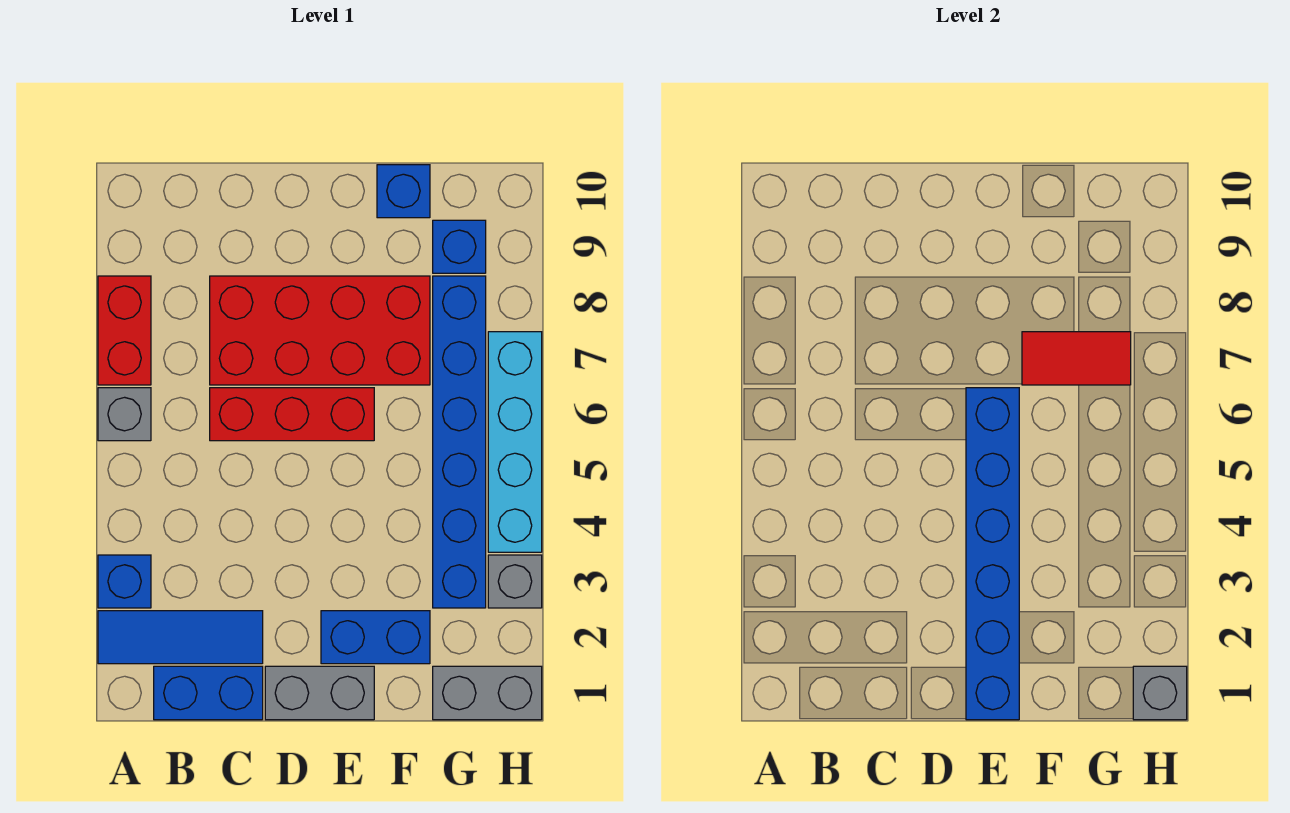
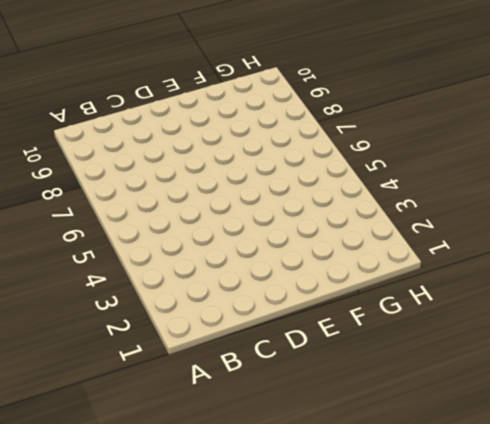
none -> blue 1x3 tile [98,611,263,664]
none -> blue 1x1 brick [98,555,151,608]
none -> grey 1x1 brick [98,388,151,441]

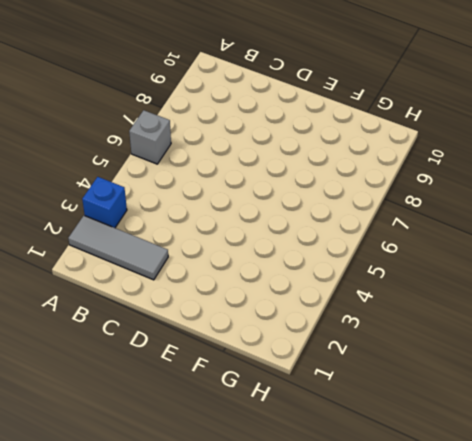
grey 1x3 tile [68,215,168,280] -> blue 1x3 tile [98,611,263,664]
none -> red 1x2 brick [98,276,151,385]
none -> blue 1x2 brick [154,666,263,720]
none -> red 1x3 brick [210,388,374,441]

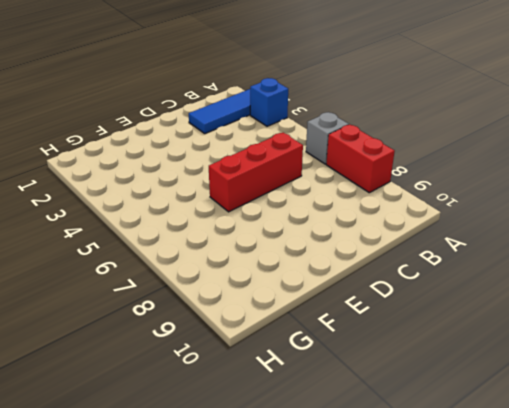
none -> blue 1x2 brick [154,666,263,720]
none -> red 2x4 brick [210,276,430,385]
none -> grey 1x2 brick [265,666,374,720]

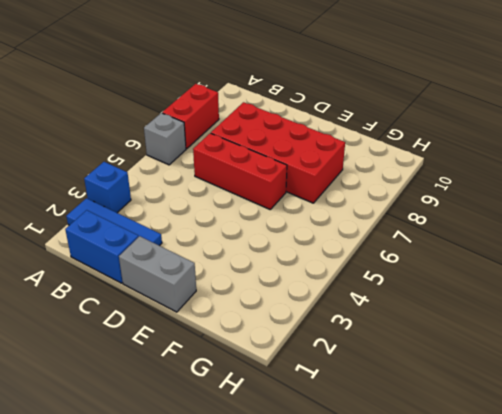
none -> blue 1x2 brick [321,611,430,664]
none -> blue 1x1 brick [377,165,430,218]
none -> grey 1x2 brick [433,666,542,720]

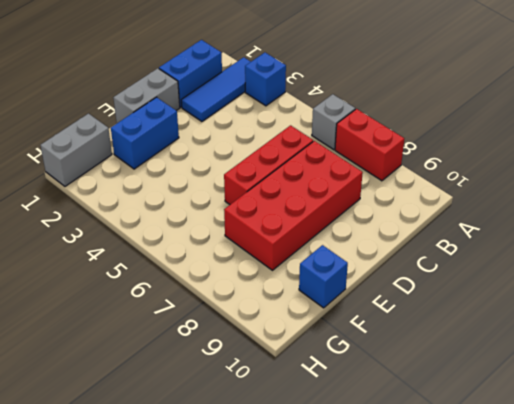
none -> blue 1x6 brick [433,276,486,608]
none -> blue 1x1 brick [433,220,486,273]
none -> grey 1x1 brick [488,555,542,608]

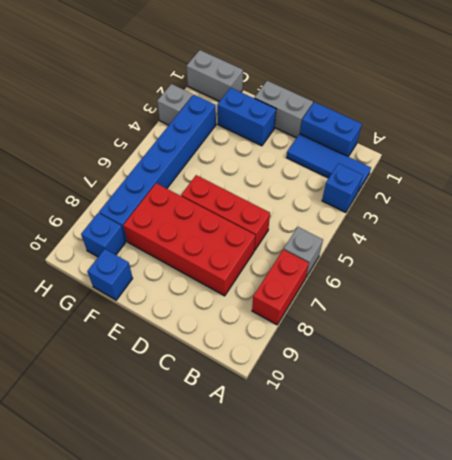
none -> cyan 1x4 brick [488,332,542,552]
none -> blue 1x6 brick [966,388,1019,720]
none -> red 1x2 tile [1022,332,1131,385]

